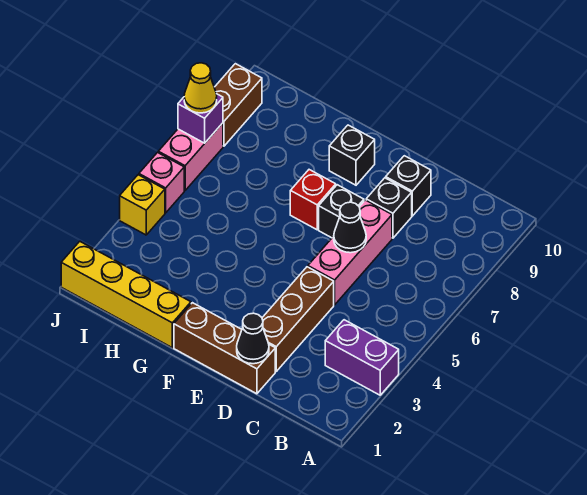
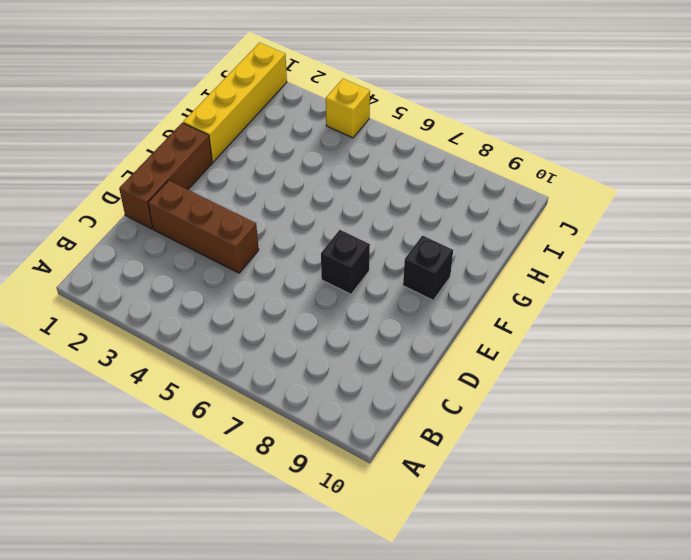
none -> purple 1x2 brick [325,320,399,395]
none -> pink 1x3 brick [308,200,392,305]
none -> black 1x1 brick [366,178,412,238]

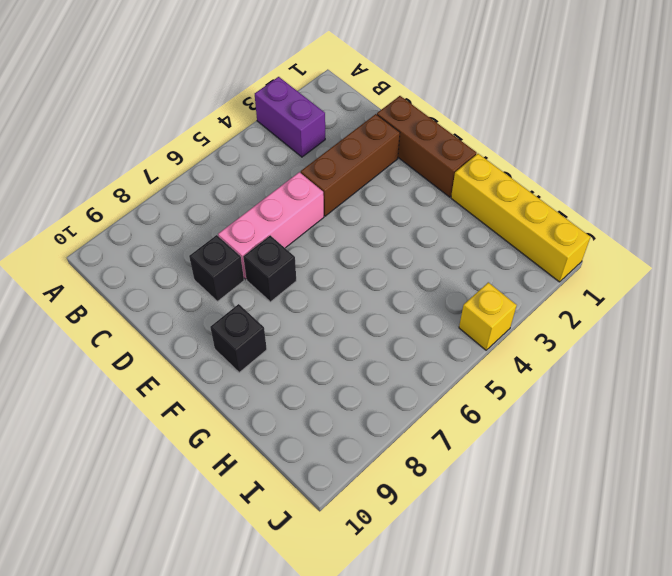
none -> black 1x1 brick [386,156,431,216]
none -> red 1x1 brick [290,170,336,230]
none -> pink 1x1 brick [139,153,184,213]

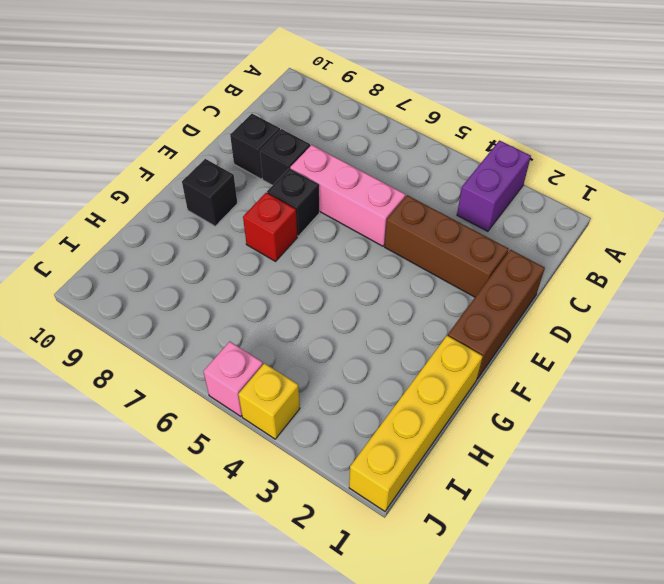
none -> pink 1x2 brick [158,123,223,190]
none -> brown 1x2 brick [214,64,262,146]
none -> black 1x1 cone [237,313,269,364]

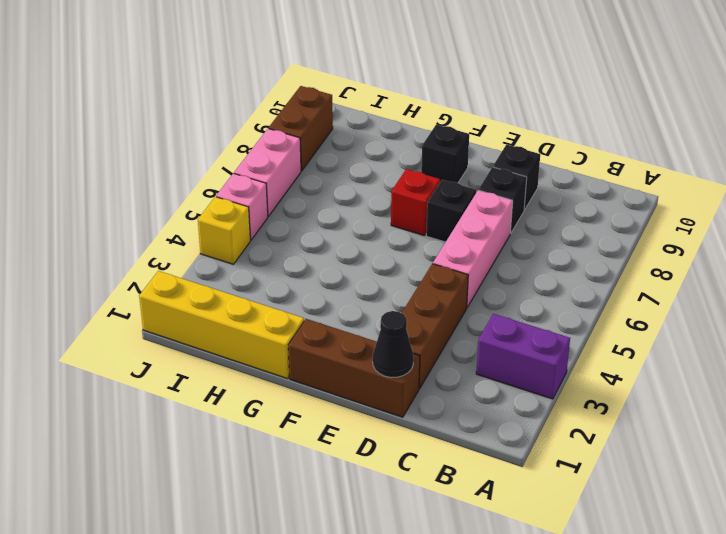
none -> black 1x1 cone [334,202,366,253]
none -> purple 1x1 brick [178,94,223,143]
none -> yellow 1x1 cone [184,63,217,113]

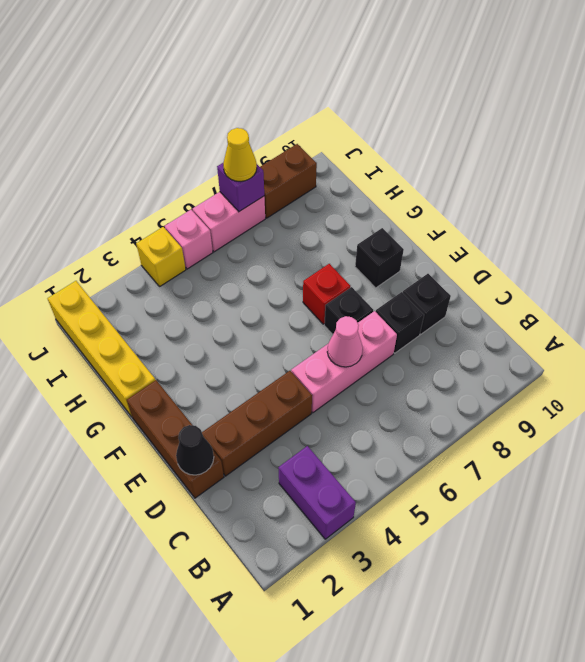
pink 1x1 cone [327,316,363,367] -> black 1x1 cone [334,202,366,253]

